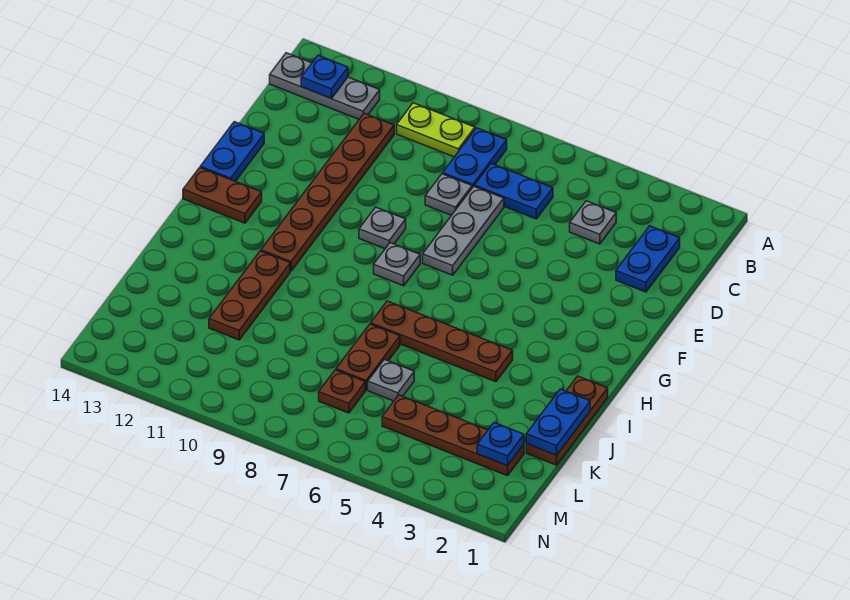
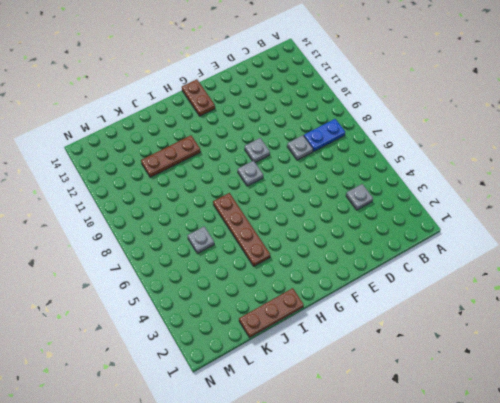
none -> lime 1x2 plate [397,103,475,157]
none -> grey 1x3 plate [270,53,380,119]
none -> blue 1x2 plate [616,226,680,292]

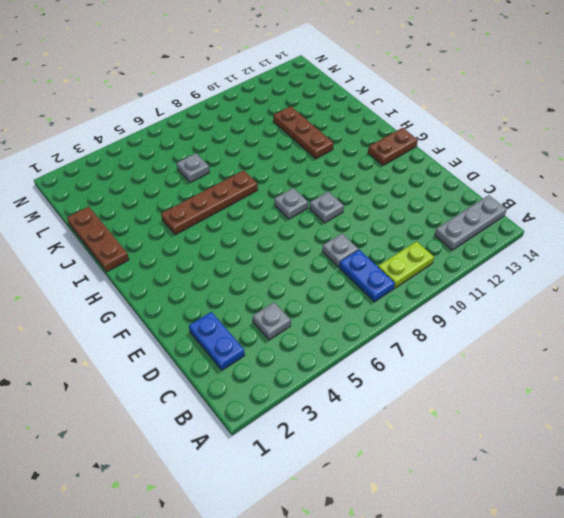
none -> blue 1x2 plate [474,163,553,219]
none -> brown 1x6 plate [261,113,394,271]
none -> grey 1x3 plate [423,186,504,275]

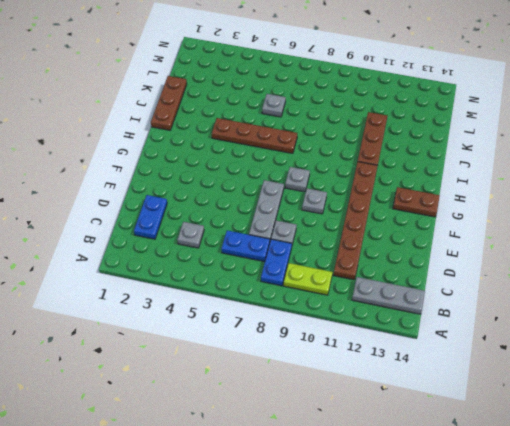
none -> blue 1x2 plate [200,122,264,181]
none -> brown 1x2 plate [336,324,400,390]
none -> brown 1x4 plate [382,395,524,476]

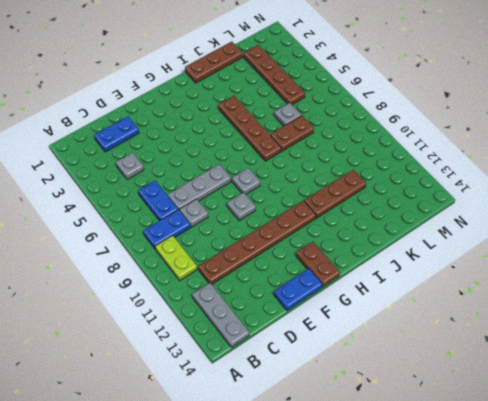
none -> brown 1x1 plate [319,370,365,413]
none -> blue 1x1 plate [301,55,348,98]
none -> blue 1x2 plate [526,389,590,455]

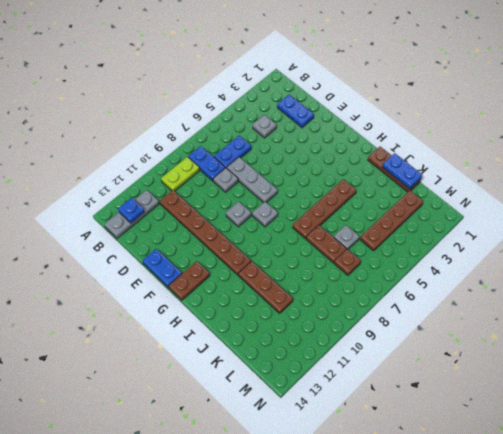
none -> blue 1x1 plate [477,423,524,466]

